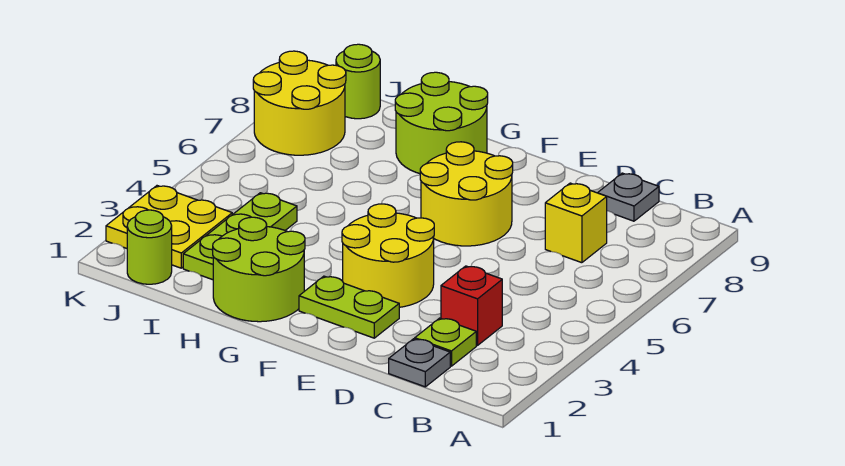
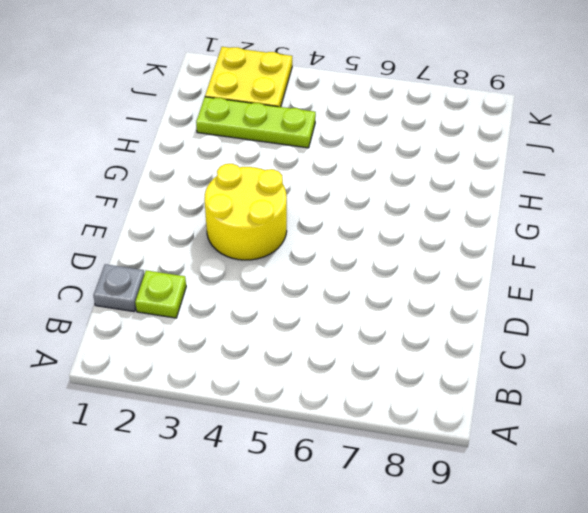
none -> red 1x1 brick [441,266,502,345]
none -> yellow 1x1 brick [545,183,607,263]
none -> grey 1x1 plate [598,173,659,221]

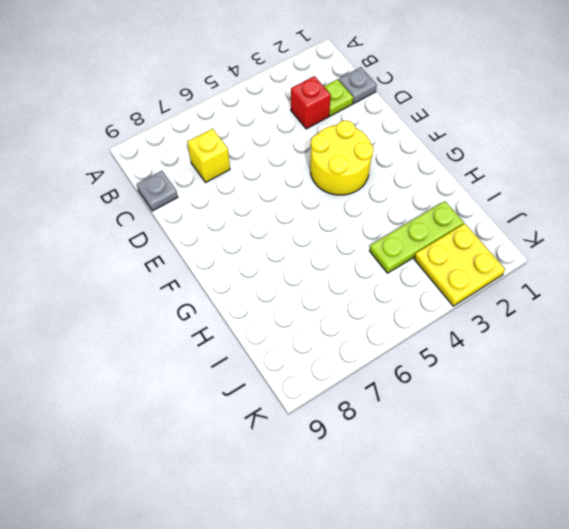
none -> lime 1x2 plate [299,276,399,338]
none -> yellow 2x2 round brick [420,142,513,246]
none -> lime 2x2 round brick [213,217,305,322]

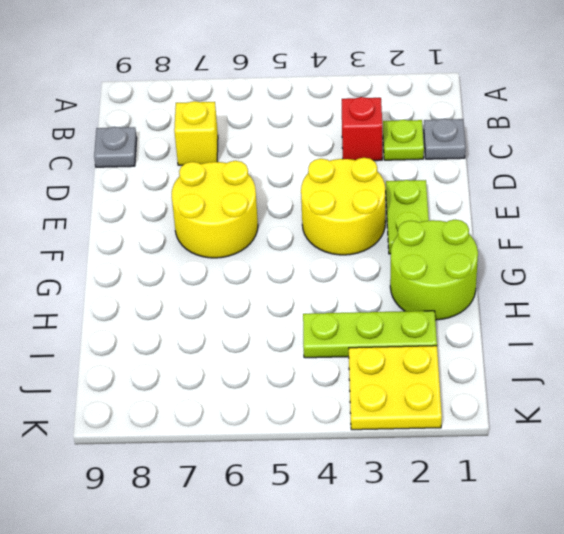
none -> lime 2x2 round brick [395,72,488,174]
none -> lime 1x1 round brick [127,210,172,284]
none -> yellow 2x2 round brick [253,51,346,155]

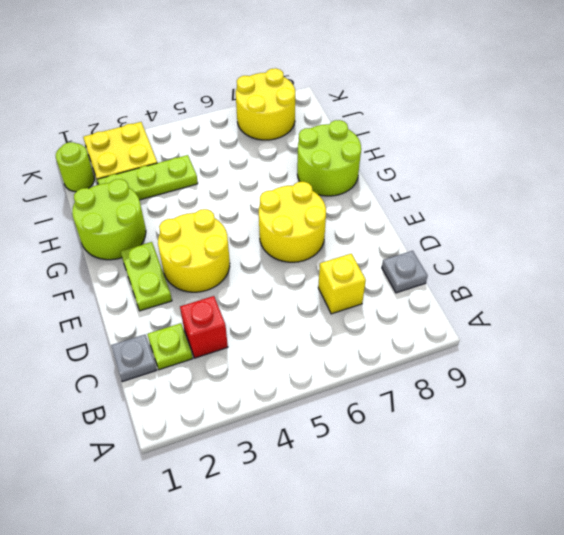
none -> lime 1x1 round brick [336,44,380,119]

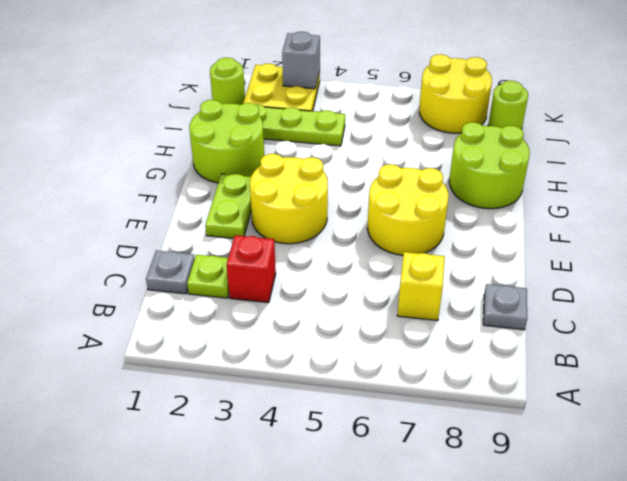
grey 1x1 brick [282,32,320,89] -> none

